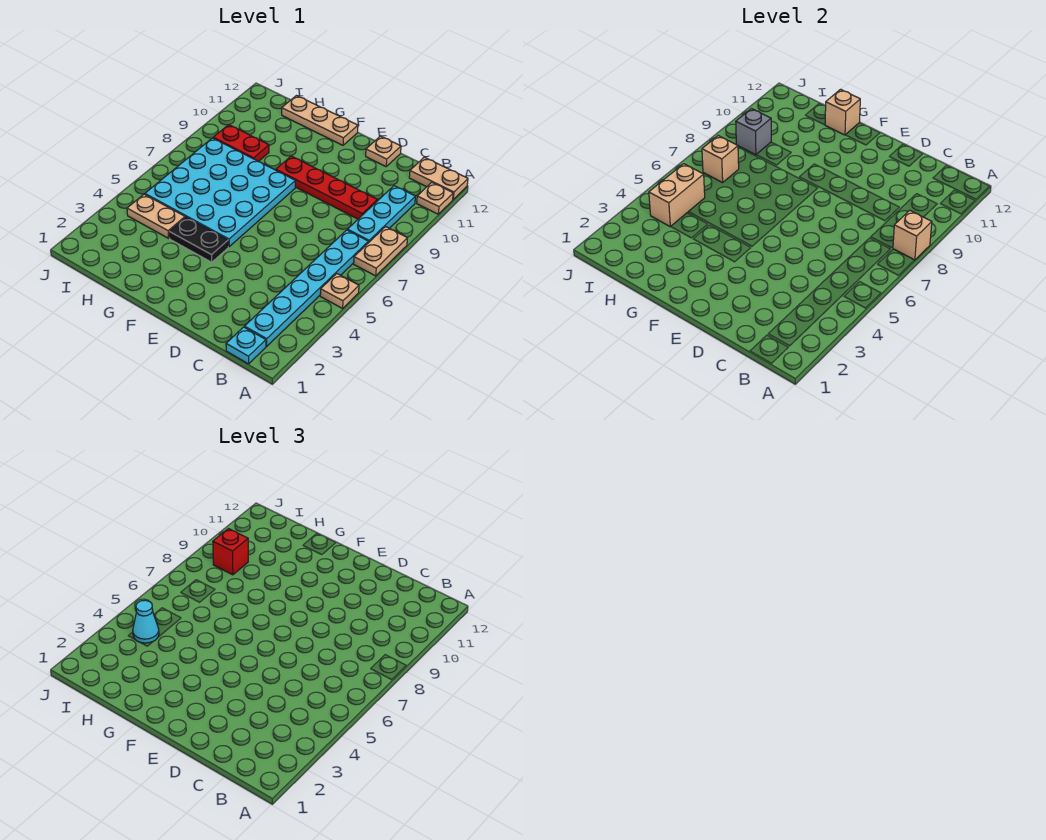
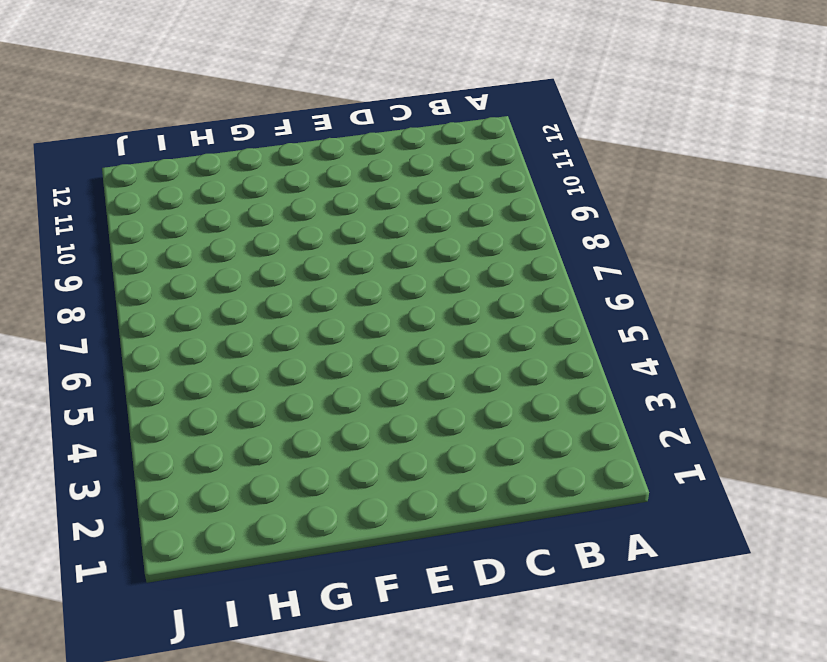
none -> tan 1x1 plate [320,274,359,308]
none -> tan 1x2 plate [354,227,407,276]
none -> tan 1x1 plate [417,182,453,214]

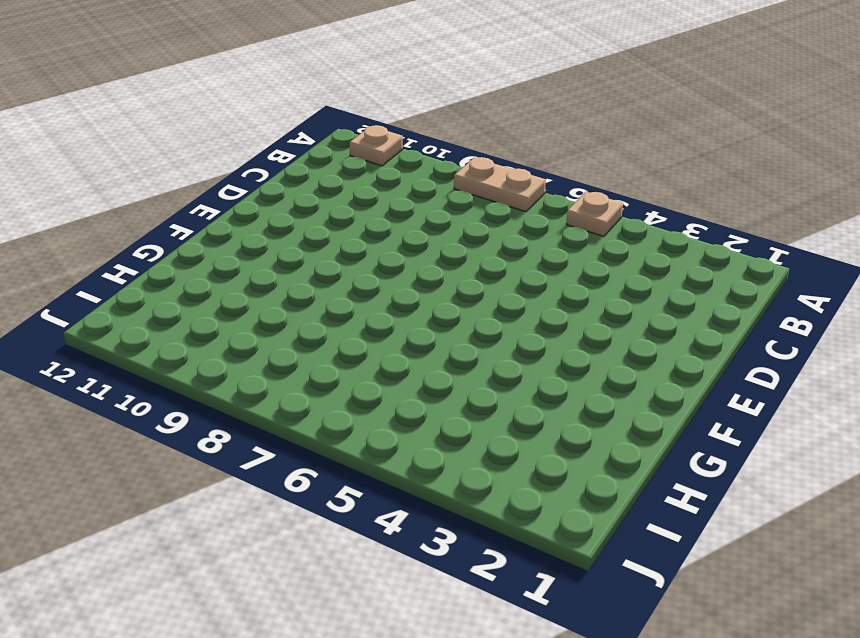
none -> tan 1x2 plate [409,157,468,199]
none -> cyan 1x1 plate [226,327,266,364]
none -> cyan 1x6 plate [245,230,368,346]

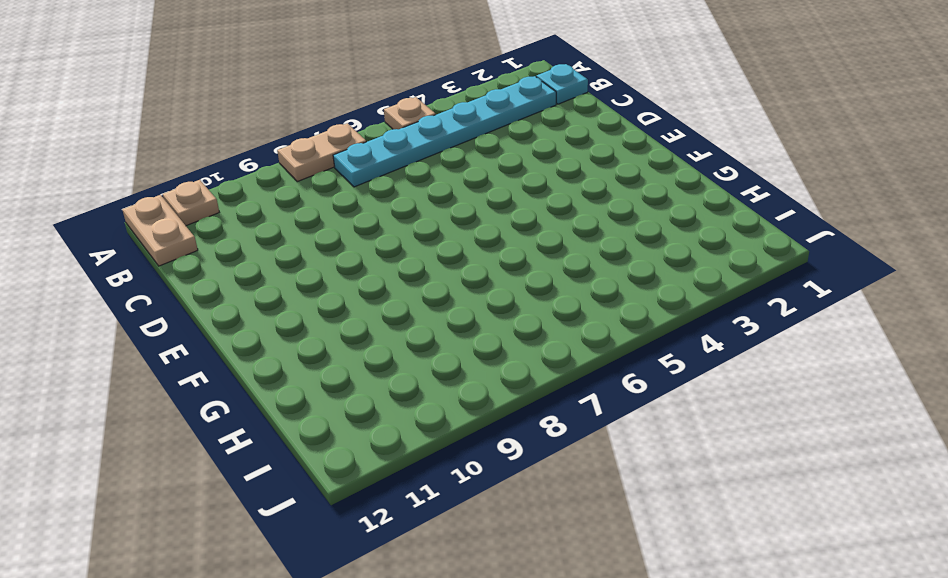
none -> cyan 1x3 plate [348,186,415,243]
none -> red 1x4 plate [276,156,377,219]
none -> tan 1x1 plate [366,136,401,167]

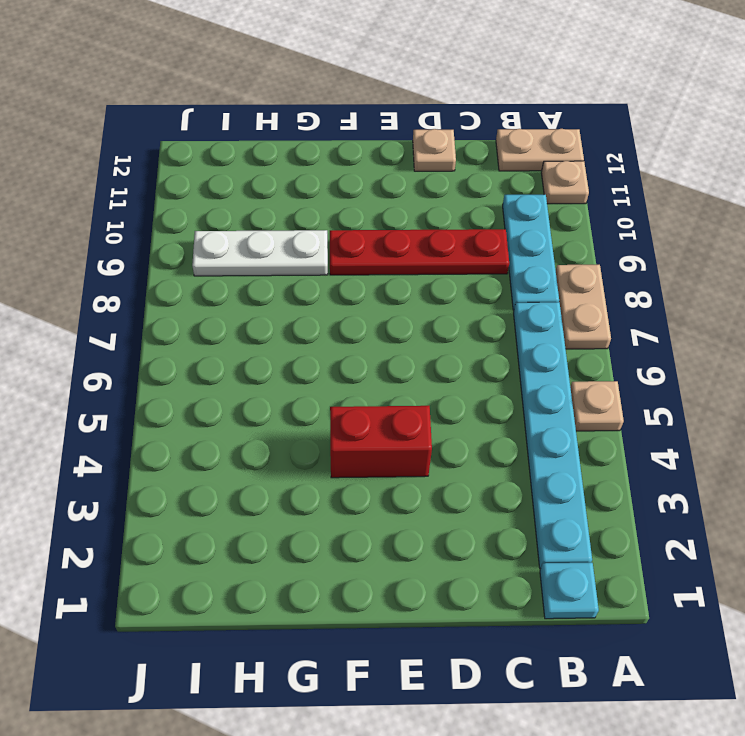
red 1x2 brick [330,406,432,478] -> black 1x2 plate [169,217,228,262]
white 1x3 plate [192,230,328,276] -> red 1x2 plate [213,125,269,161]
none -> cyan 4x4 plate [145,138,295,247]
none -> tan 1x3 plate [282,96,358,145]
none -> tan 1x2 plate [127,194,185,238]

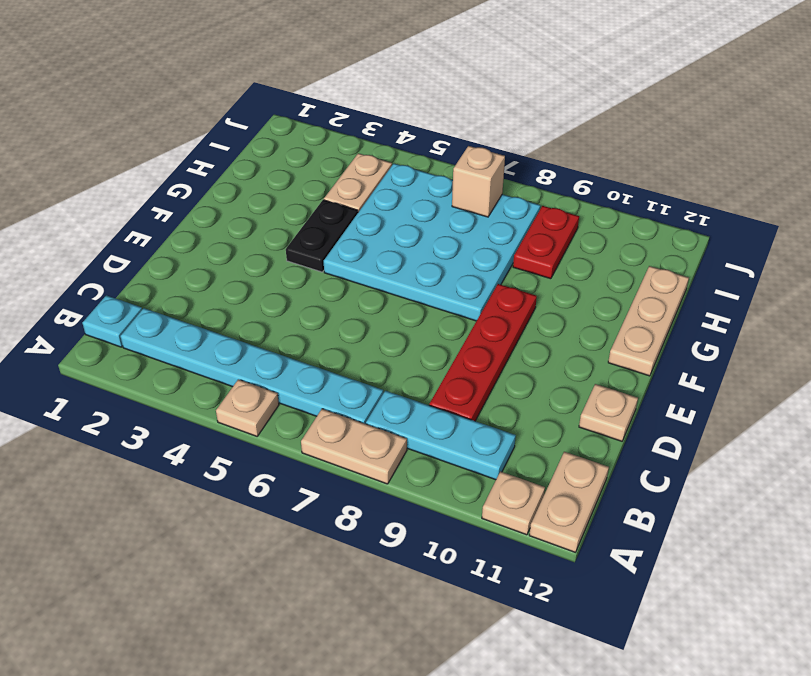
none -> tan 1x1 brick [893,210,932,260]
none -> tan 1x1 brick [825,89,860,135]
none -> tan 1x2 brick [649,164,705,227]

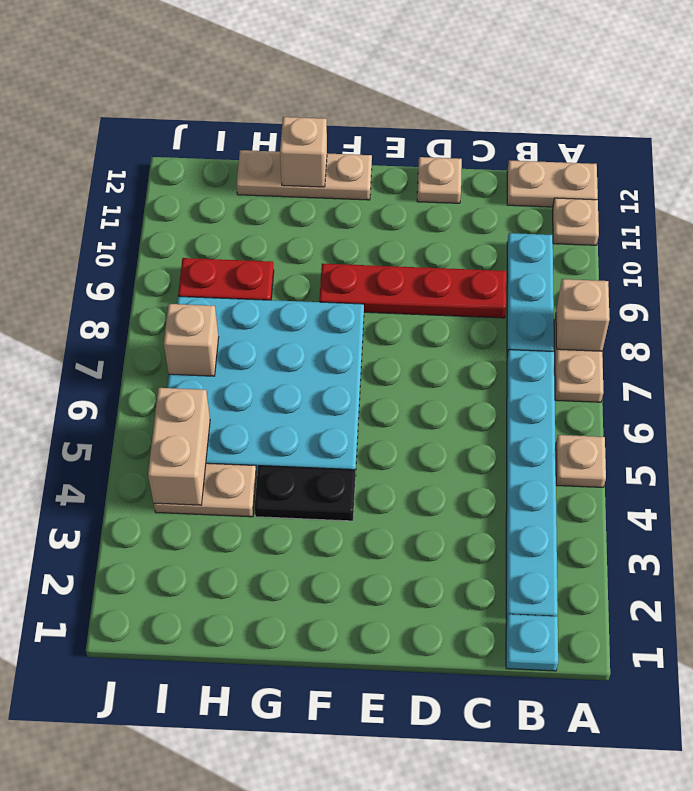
none -> grey 1x1 brick [736,109,771,155]
none -> cyan 1x1 cone [133,600,159,643]
none -> red 1x1 brick [213,529,248,575]

